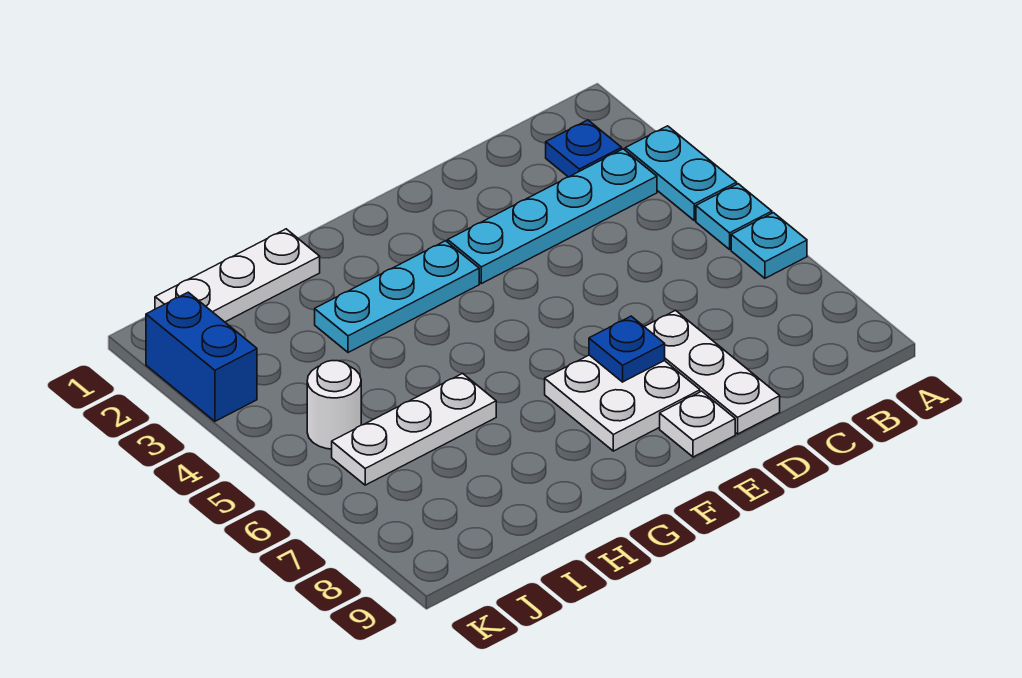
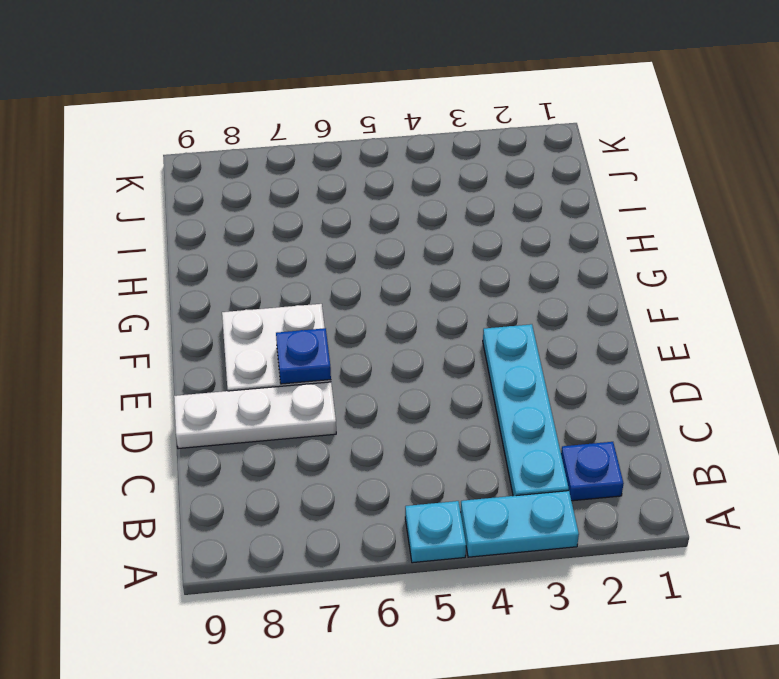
none -> cyan 1x1 plate [731,213,807,278]
none -> white 1x1 plate [660,391,735,457]
none -> cyan 1x3 plate [315,241,479,353]

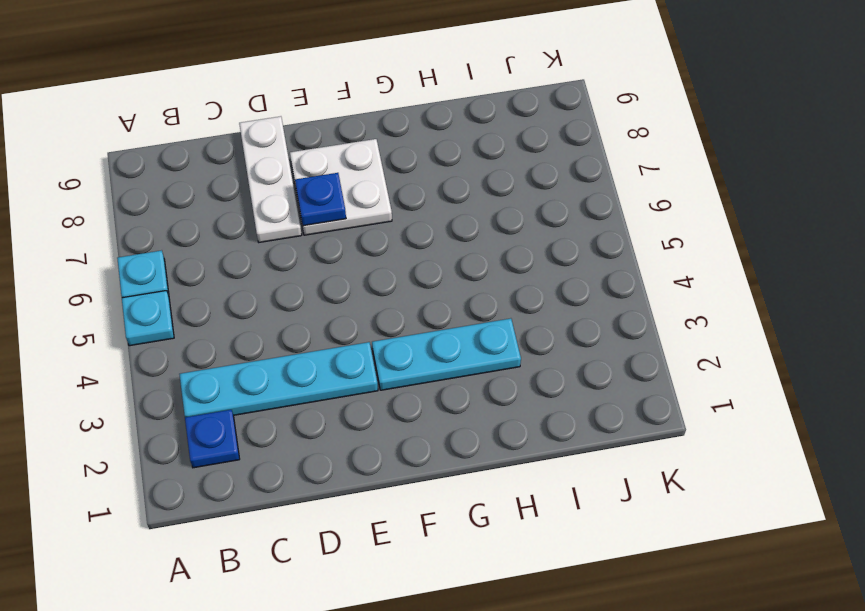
none -> cyan 1x2 plate [625,126,737,221]
none -> white 1x1 plate [660,391,735,457]
none -> white 1x3 plate [155,229,320,322]

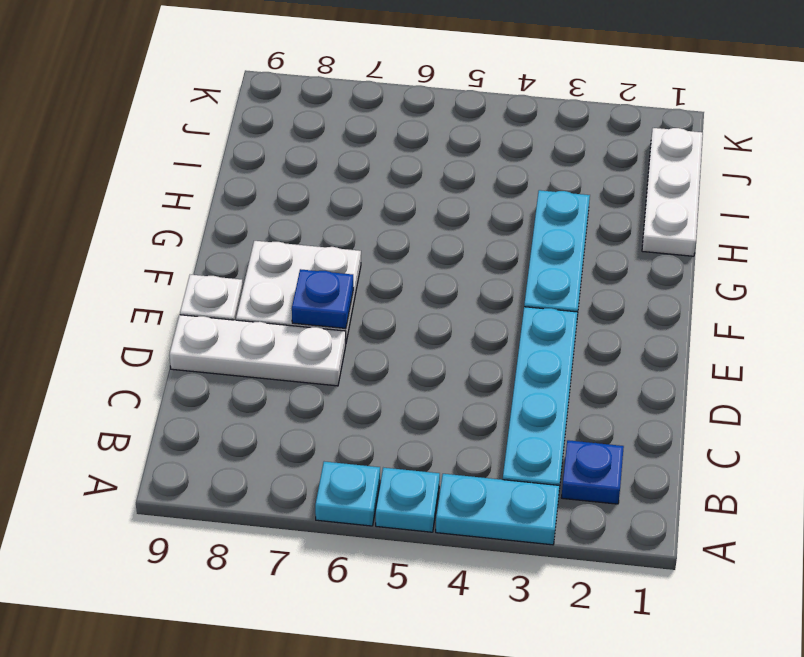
none -> white 1x3 plate [332,373,496,485]
none -> white 1x1 round brick [307,361,361,449]
none -> blue 1x2 brick [146,292,257,421]

